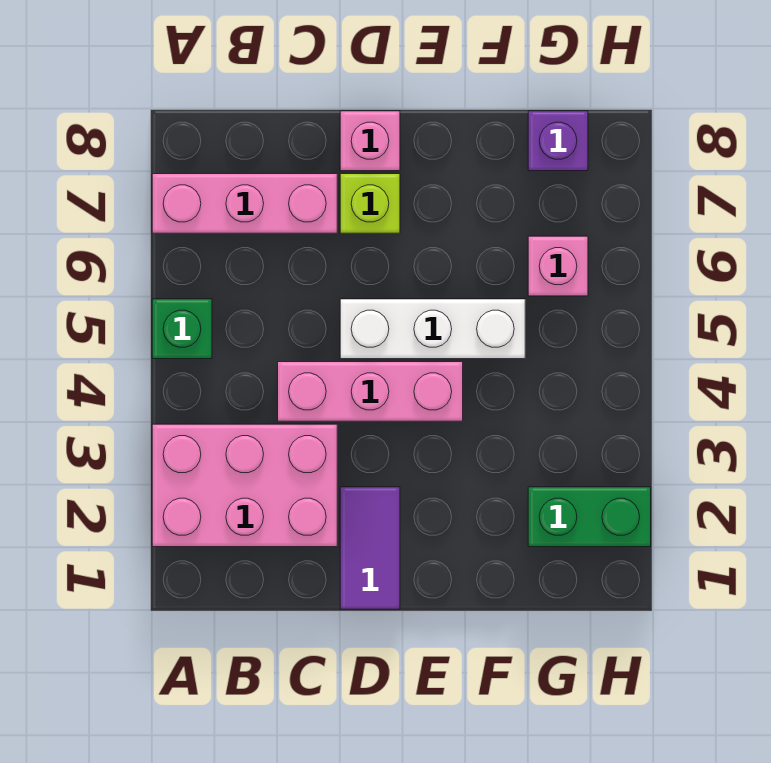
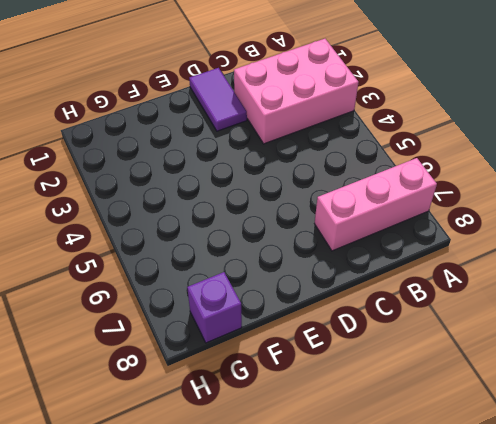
none -> green 1x1 brick [152,299,212,359]
none -> pink 1x3 brick [278,362,463,421]

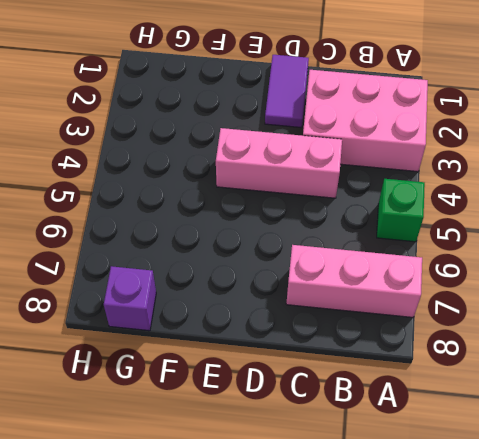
none -> white 1x3 brick [340,299,525,359]
none -> lime 1x1 brick [340,174,400,233]

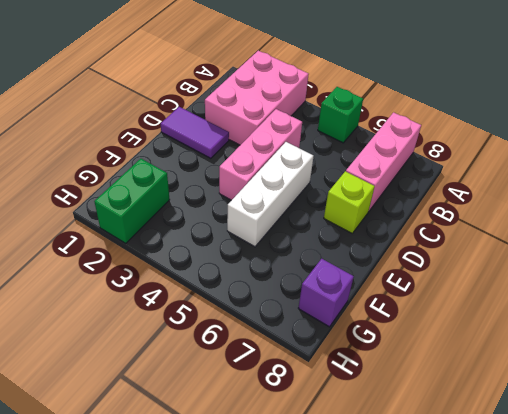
none -> pink 1x1 brick [340,111,400,171]
none -> pink 1x1 brick [528,236,588,296]

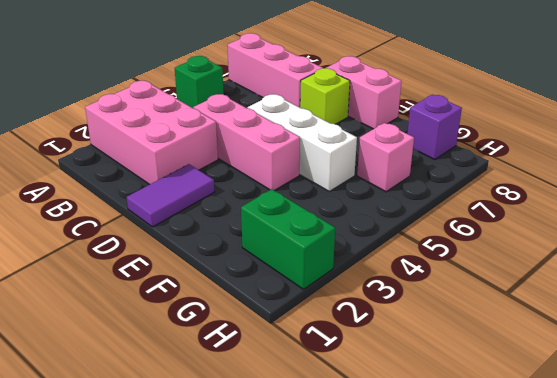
pink 1x2 brick [326,56,402,129] -> pink 1x1 brick [340,111,400,171]

